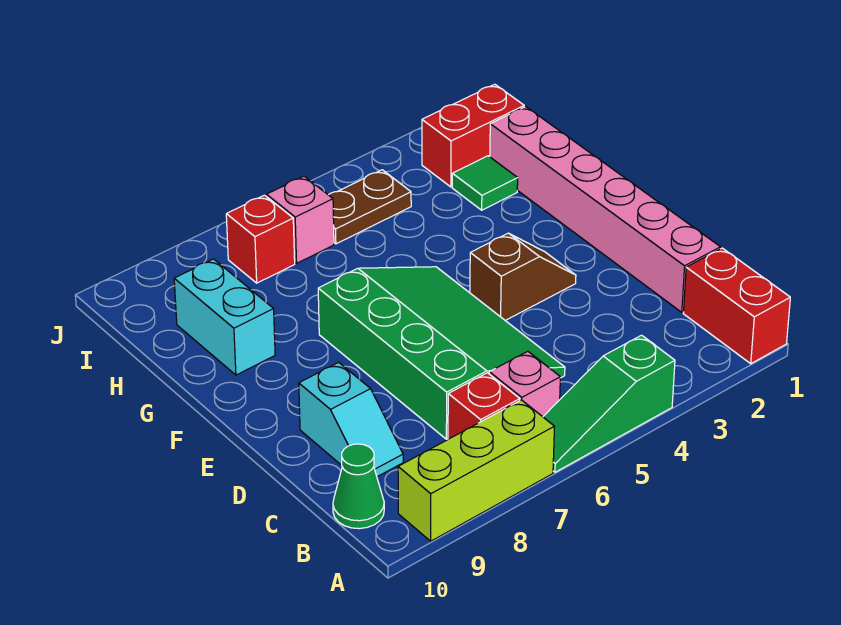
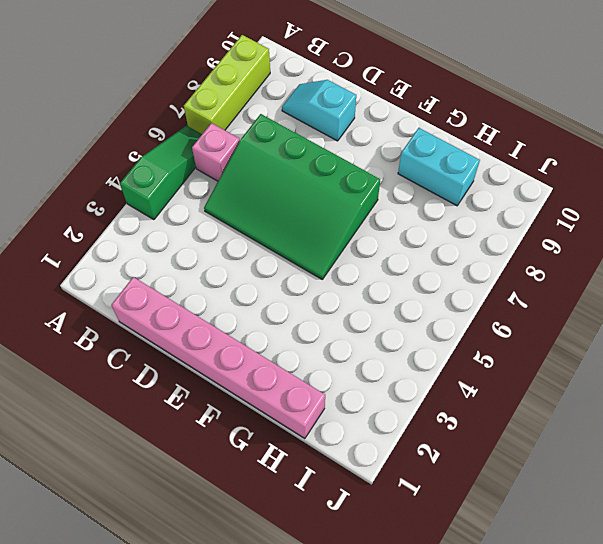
none -> red 1x2 brick [683,248,790,364]
none -> red 1x1 brick [448,373,520,439]
none -> green 1x1 cone [333,444,384,529]

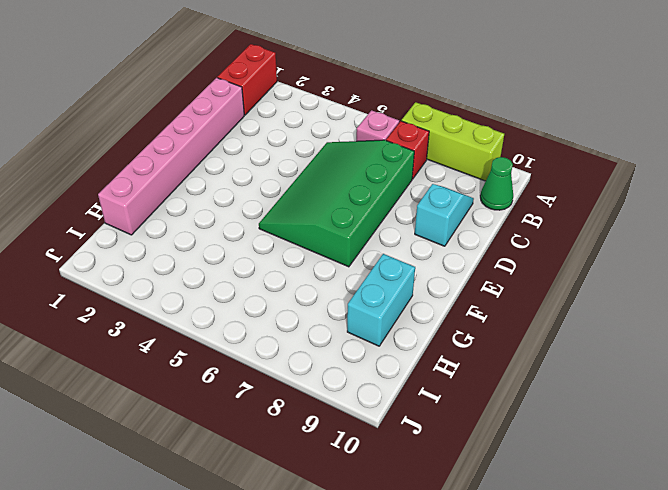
none -> green 1x3 slope [543,335,675,472]
none -> brown 1x2 slope [470,233,576,321]
none -> green 1x1 tile [452,156,518,210]

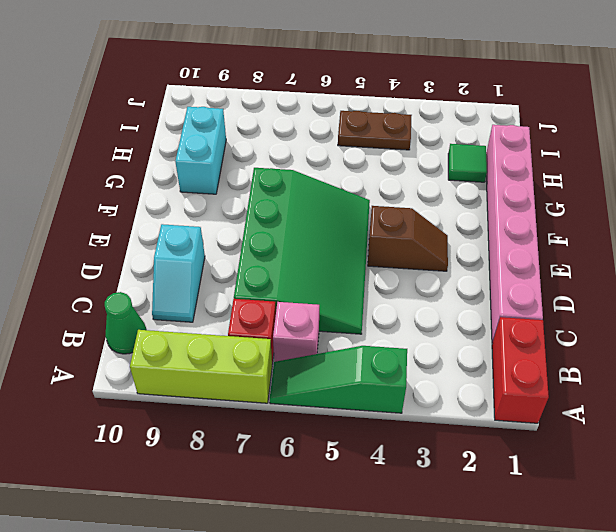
none -> red 1x2 brick [422,84,524,187]
none -> pink 1x1 brick [267,176,334,263]
none -> red 1x1 brick [226,195,295,283]

